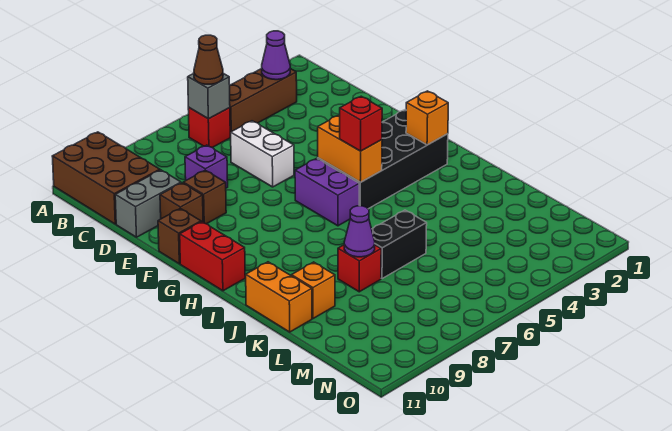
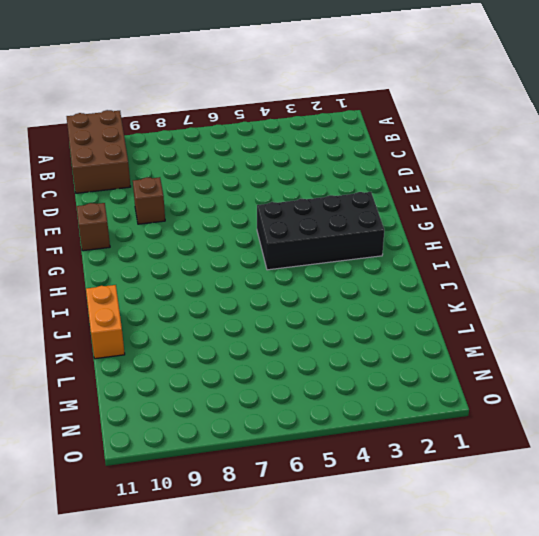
none -> brown 1x3 brick [230,69,297,136]
none -> red 1x1 brick [188,108,230,148]
none -> white 1x2 brick [230,121,294,187]

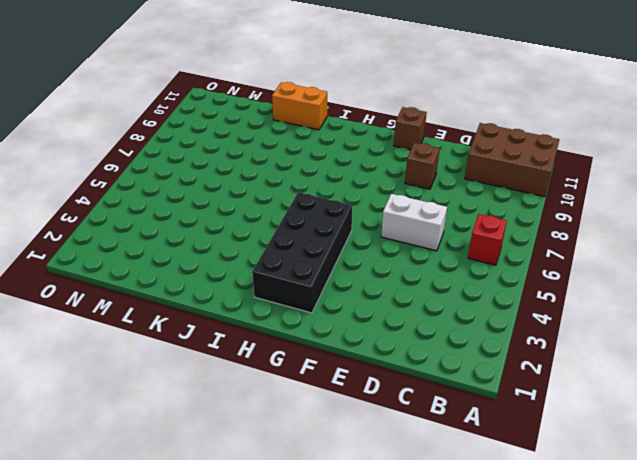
none -> brown 1x3 brick [230,69,297,136]
none -> purple 1x1 brick [185,145,228,188]
none -> grey 1x2 brick [115,170,181,237]

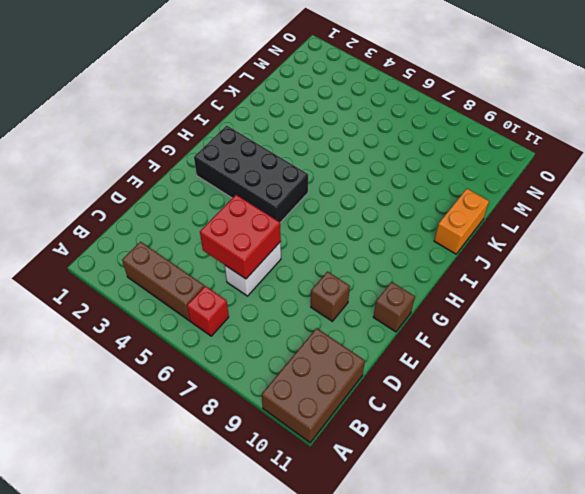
red 2x2 brick [200,195,281,279] -> none
none -> purple 1x1 brick [185,145,228,188]
none -> grey 1x2 brick [115,170,181,237]
none -> brown 1x1 brick [160,183,203,222]

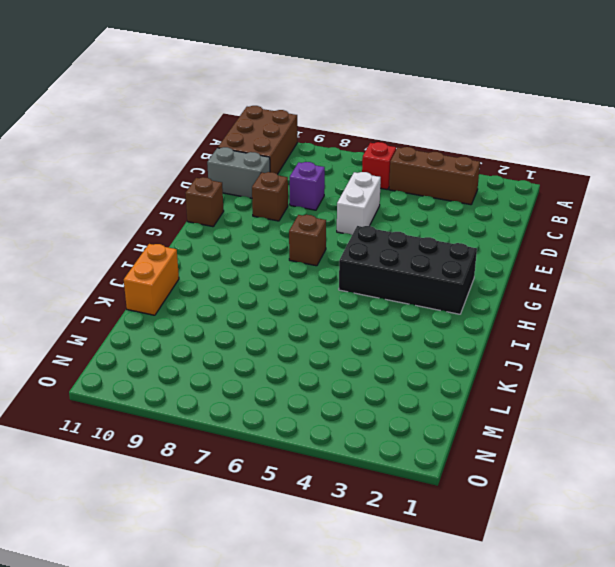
brown 1x1 brick [289,215,326,266] -> brown 1x1 brick moved to [160,183,203,222]
none -> purple 1x2 brick [295,158,359,226]
none -> red 1x2 brick [180,222,245,291]
none -> black 1x2 brick [372,210,427,279]

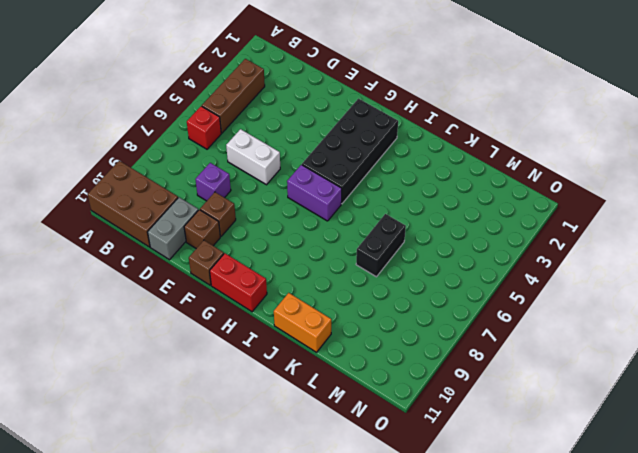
none -> red 1x1 brick [338,245,381,292]
none -> orange 1x1 brick [292,262,335,319]
none -> purple 1x1 cone [262,31,290,80]

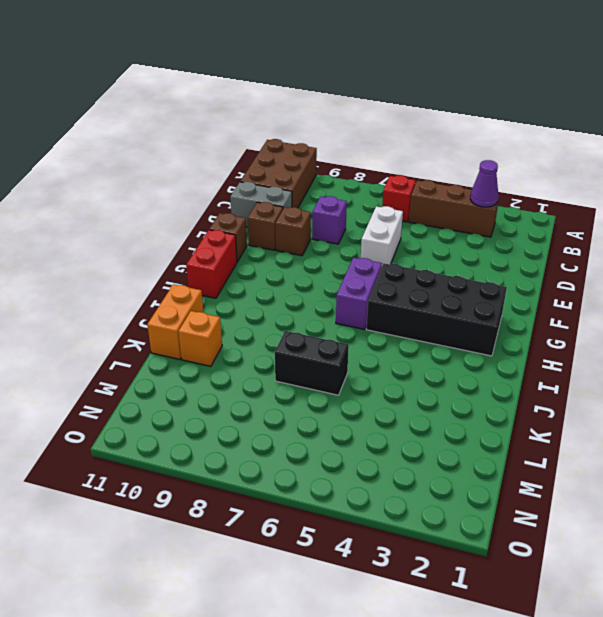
none -> red 1x1 brick [338,245,381,292]
none -> grey 1x1 brick [188,73,230,119]
none -> orange 1x2 brick [318,115,382,182]

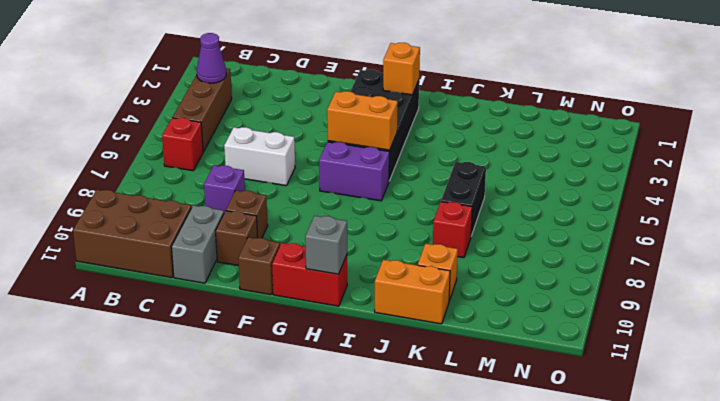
grey 1x1 brick [305,216,347,274] -> grey 1x1 brick moved to [188,73,230,119]
none -> purple 1x1 cone [344,206,375,257]
none -> brown 1x1 cone [194,35,223,84]
none -> red 1x1 brick [340,96,382,151]

